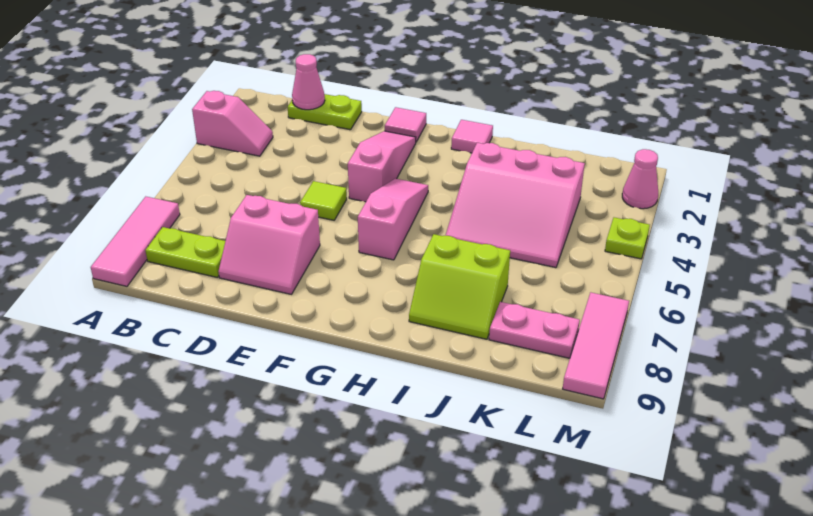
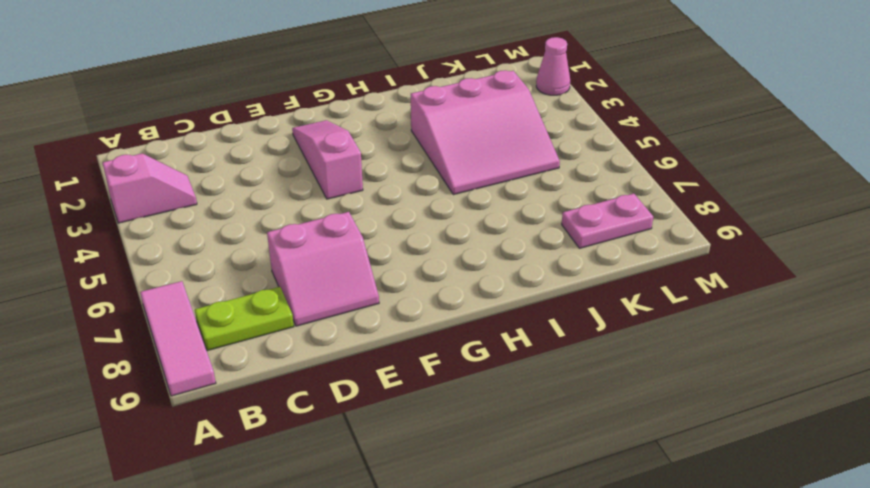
none -> lime 1x2 plate [288,94,362,130]
none -> lime 1x1 tile [300,181,347,220]
none -> pink 1x1 tile [385,107,426,142]

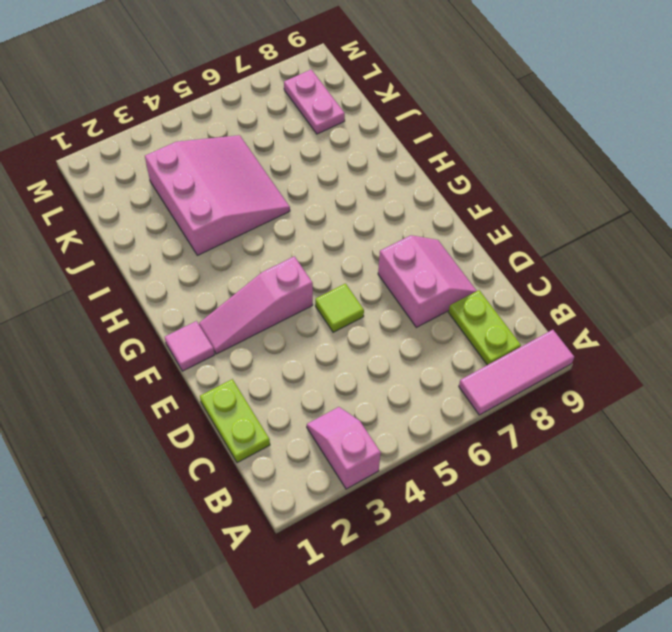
none -> pink 1x3 slope [358,179,428,260]
none -> pink 1x1 tile [451,120,493,153]
none -> lime 2x2 slope [409,234,510,339]

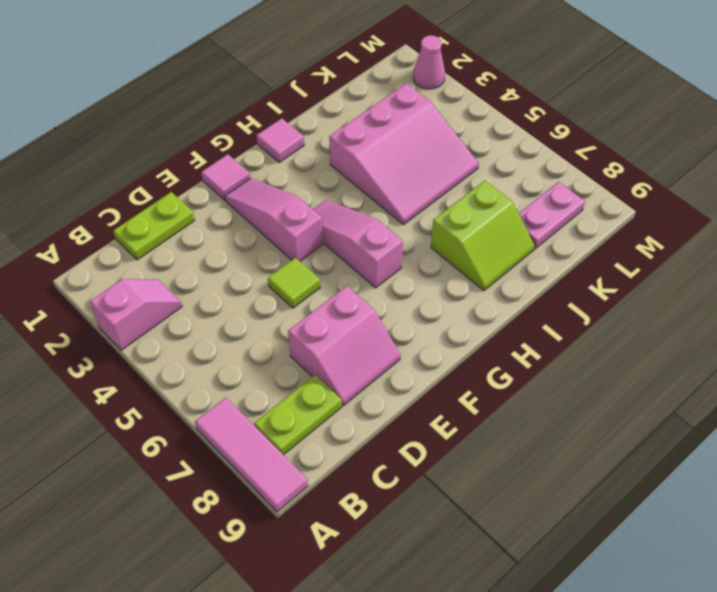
none -> lime 1x1 plate [605,217,650,259]
none -> pink 1x3 tile [563,292,629,399]
none -> pink 1x1 cone [292,54,325,110]

